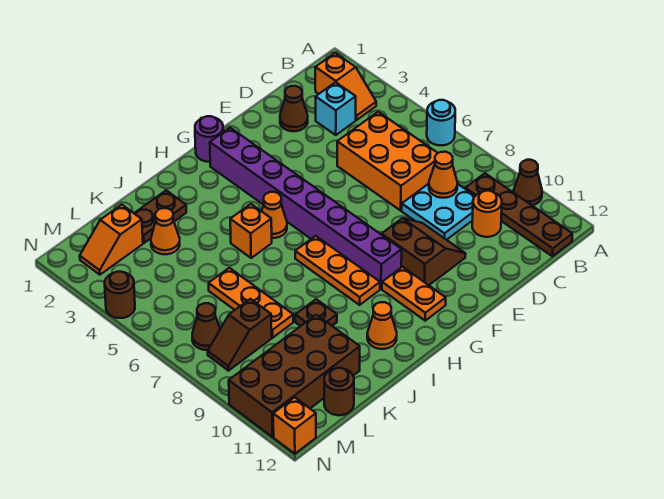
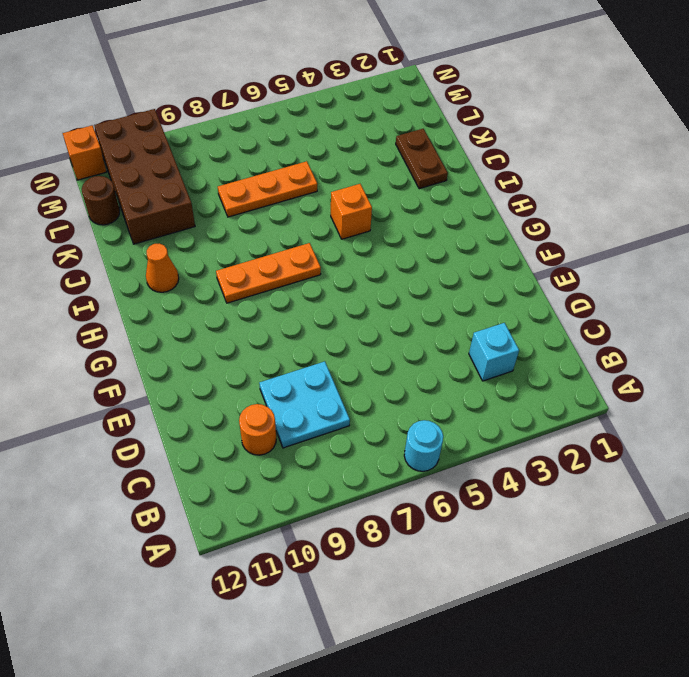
none -> brown 1x1 cone [514,160,542,205]
none -> orange 1x2 slope [315,53,376,120]
none -> brown 1x4 plate [465,173,572,256]

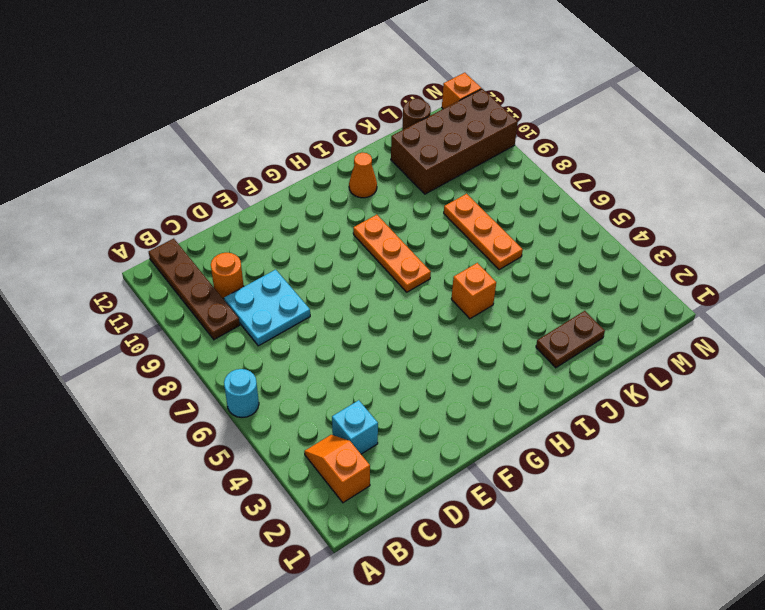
none -> brown 1x1 cone [514,160,542,205]
none -> orange 2x3 brick [337,112,437,210]
none -> brown 1x1 cone [280,86,308,131]

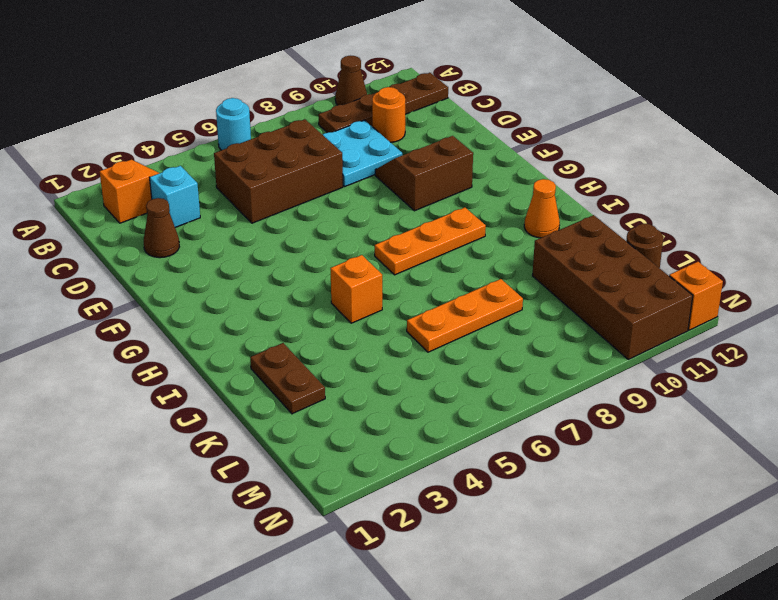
brown 2x3 brick [214,119,343,223] -> orange 2x3 brick [337,112,437,210]
none -> purple 1x1 round brick [195,116,223,162]
none -> purple 1x8 brick [210,128,402,289]
none -> orange 1x2 plate [382,267,446,321]

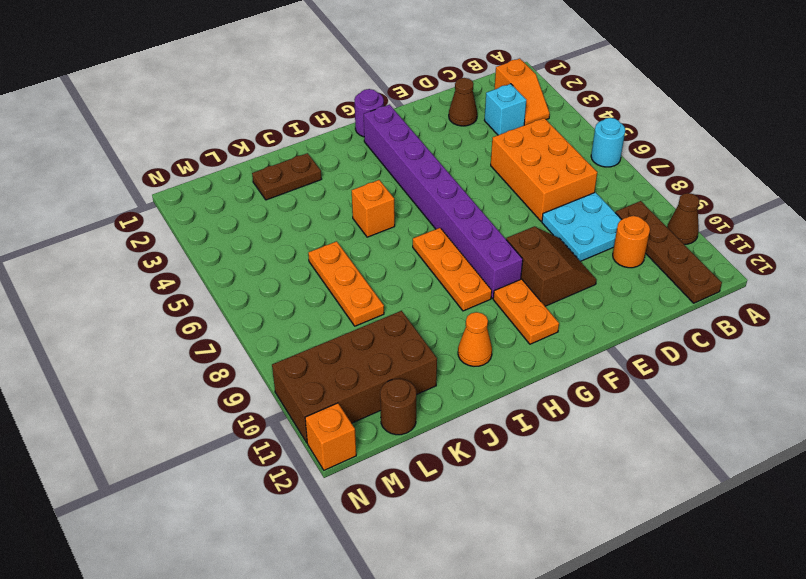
none -> orange 1x1 cone [262,192,287,238]
none -> brown 1x1 plate [295,299,337,326]
none -> orange 1x1 cone [151,208,180,254]

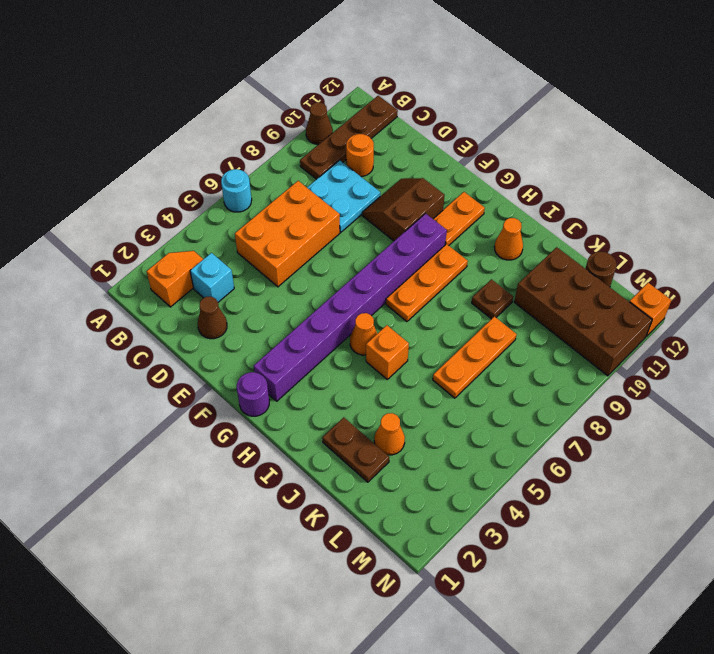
none -> orange 1x2 slope [80,205,143,275]
none -> brown 1x2 slope [208,299,272,371]
none -> brown 1x1 cone [192,303,220,350]

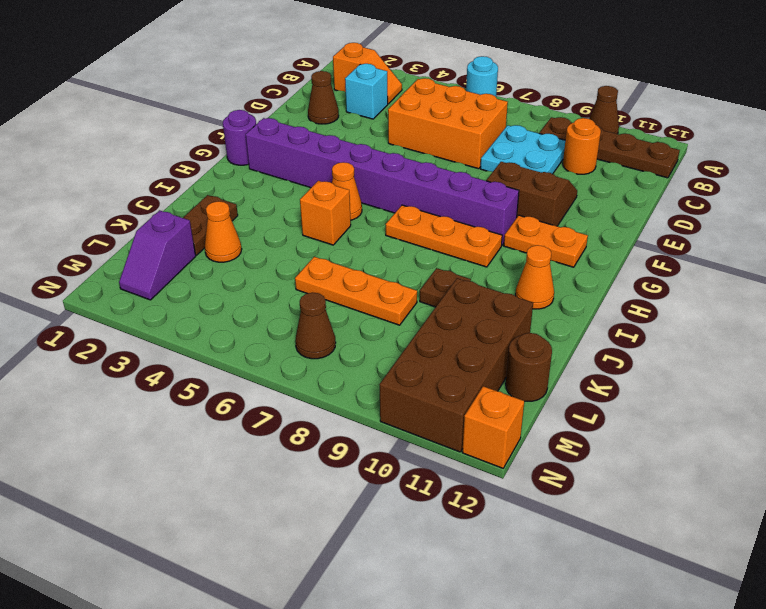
purple 1x2 slope [119,210,196,300] -> orange 1x2 slope [80,205,143,275]
none -> brown 1x2 slope [208,299,272,371]
none -> brown 1x1 round brick [105,272,135,318]
none -> orange 1x1 cone [429,152,457,198]

